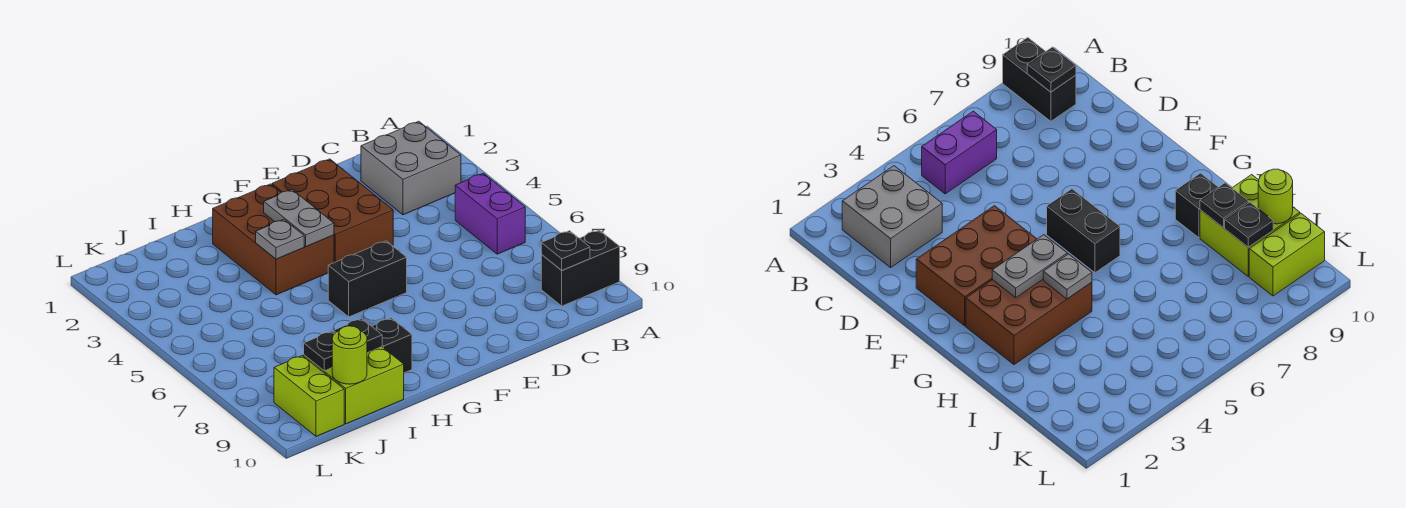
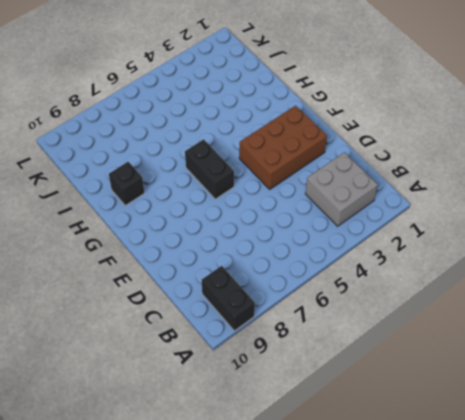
none -> purple 1x2 brick [455,173,525,254]
none -> brown 2x3 brick [213,184,334,295]
none -> lime 2x2 brick [304,347,404,424]

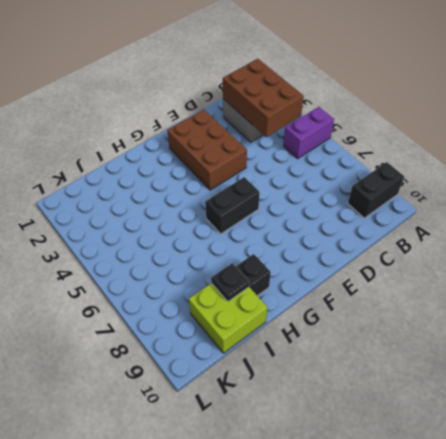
purple 1x2 brick [283,107,334,159] -> purple 1x2 brick turned to [455,173,525,254]
brown 2x3 brick [223,59,304,137] -> brown 2x3 brick moved to [213,184,334,295]
none -> lime 1x2 brick [274,356,344,436]
none -> black 1x1 plate [541,231,590,270]
none -> grey 1x2 plate [264,190,334,247]

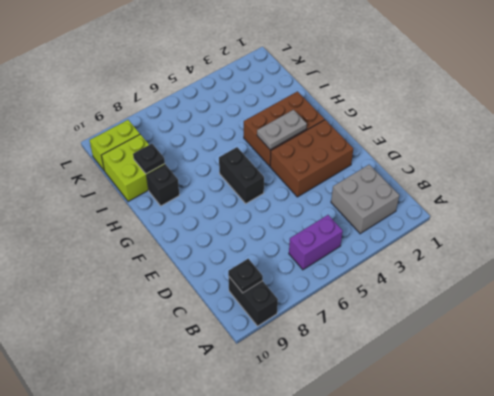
none -> grey 1x1 plate [256,219,304,259]
none -> black 1x1 plate [304,331,335,371]
none -> lime 1x1 round brick [332,326,367,384]

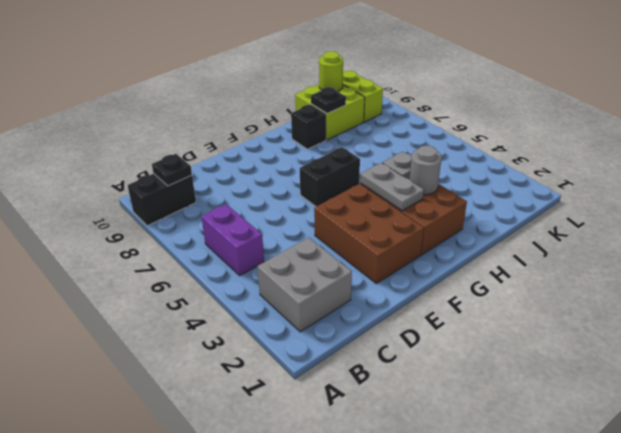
grey 1x1 round brick [410,146,441,195] -> none
none -> black 1x1 plate [304,331,335,371]

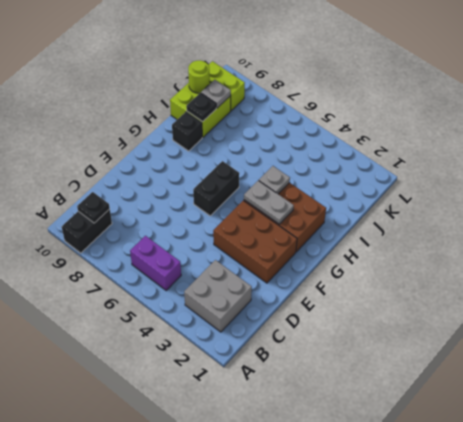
grey 1x1 plate [201,80,231,108] -> black 1x1 plate [304,331,335,371]

